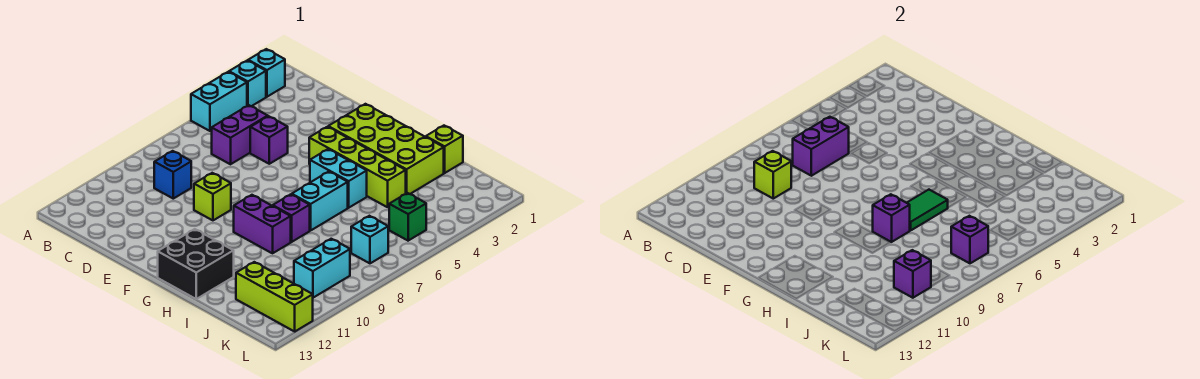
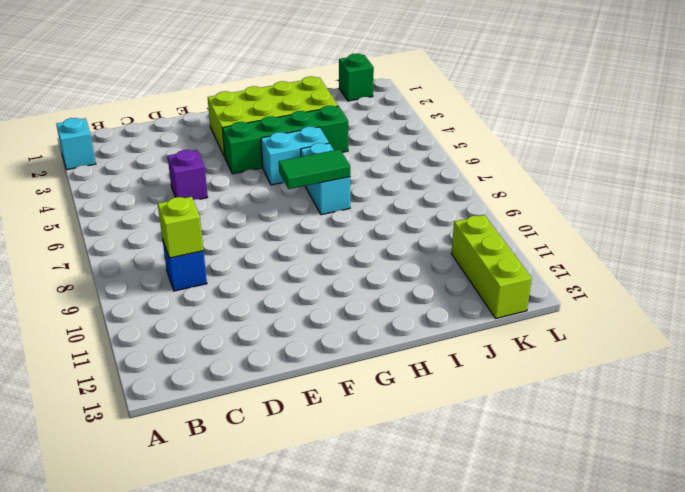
green 1x4 brick [222,106,348,174] -> lime 1x4 brick [309,127,406,207]
green 1x2 tile [279,149,350,189] -> green 1x2 tile turned to [907,190,948,231]
green 1x1 brick [339,54,374,101] -> green 1x1 brick moved to [389,193,426,241]
lime 1x3 brick [451,215,532,318] -> lime 1x3 brick turned to [236,262,313,331]
none -> cyan 1x1 brick [229,60,266,106]
none -> cyan 1x2 brick [191,72,247,131]
none -> purple 1x2 brick [212,105,268,164]

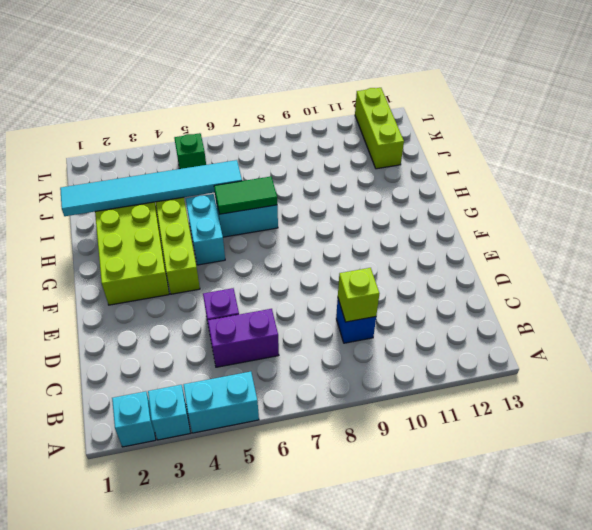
cyan 1x6 tile [60,160,242,216] -> none
none -> lime 1x1 brick [194,173,231,220]
none -> purple 1x2 brick [234,195,291,253]
none -> black 2x2 brick [158,229,234,299]

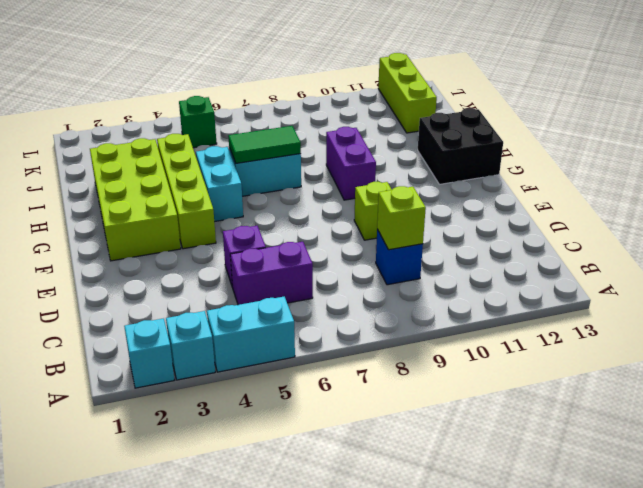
none -> purple 1x1 brick [273,194,310,242]
none -> lime 1x1 brick [426,126,463,173]
none -> cyan 1x1 brick [351,216,388,263]

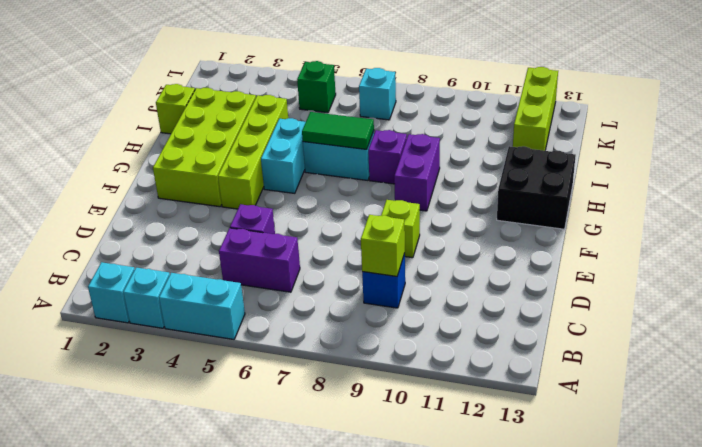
none -> cyan 1x2 brick [294,239,350,298]
none -> purple 1x2 brick [793,117,849,176]
none -> purple 1x1 brick [873,194,910,242]

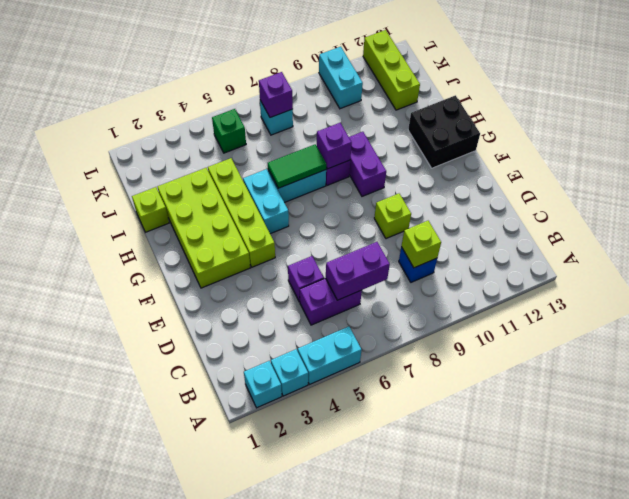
cyan 1x2 brick [319,47,363,109] -> cyan 1x2 brick turned to [294,239,350,298]
none -> purple 1x1 brick [894,250,931,298]

